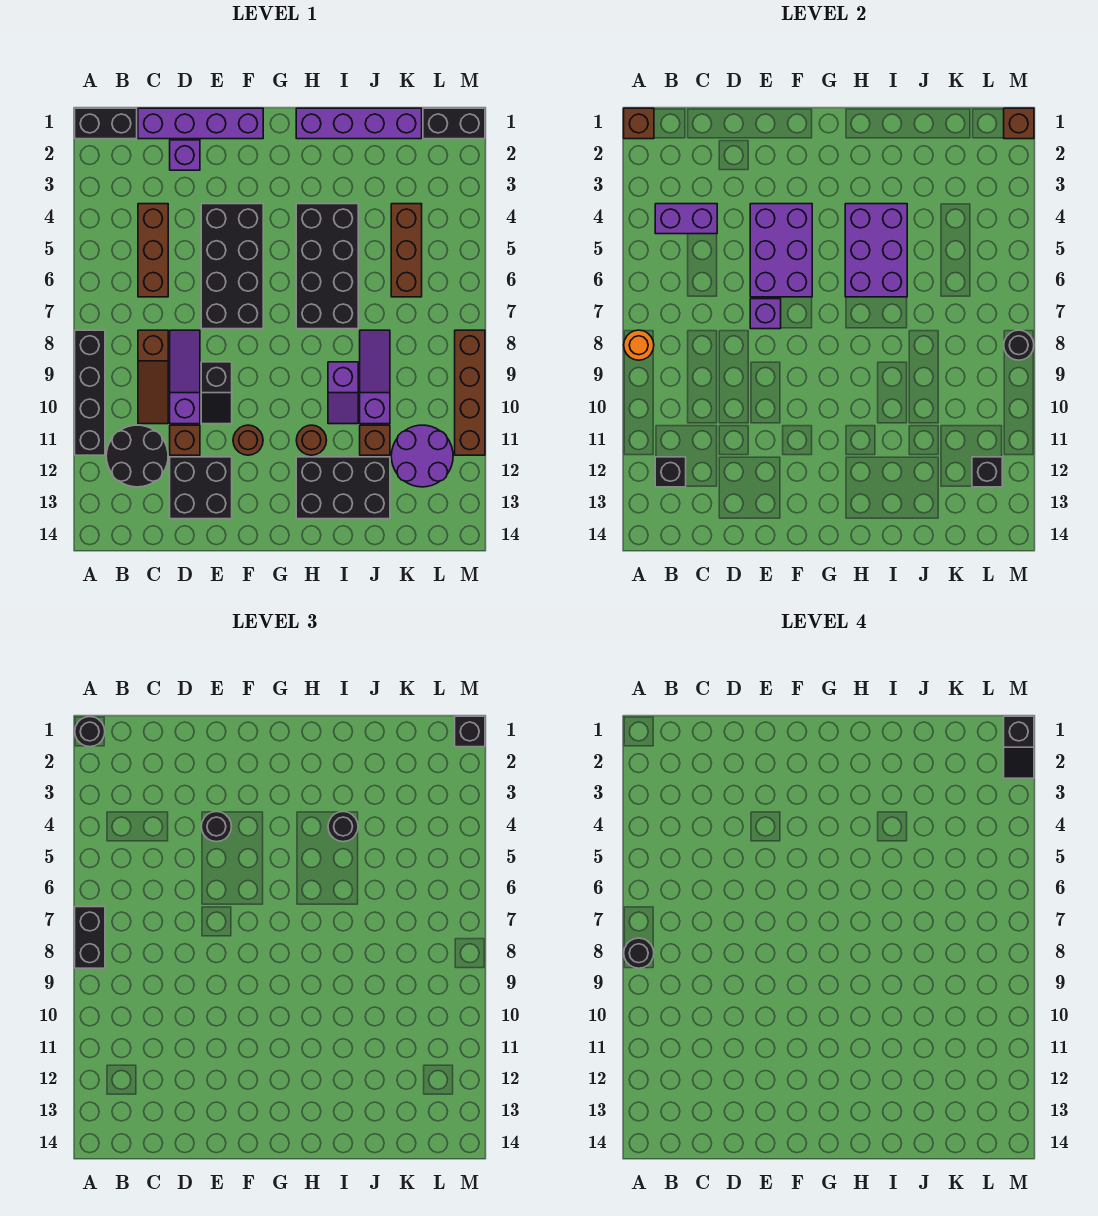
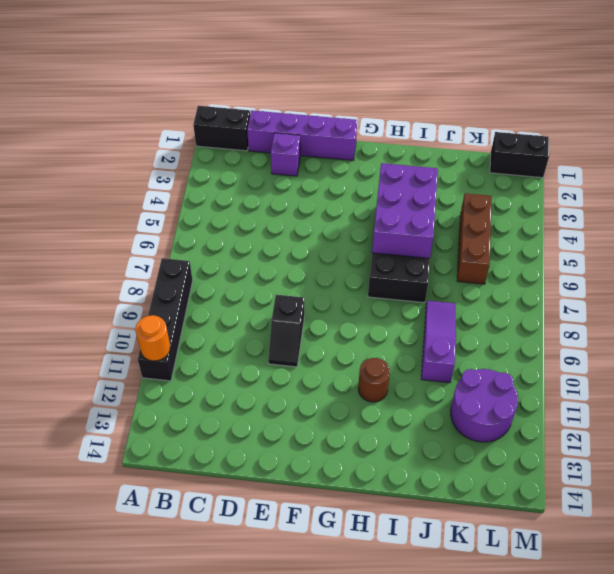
orange 1x1 round brick [136,315,170,361] -> orange 1x1 round brick moved to [624,330,654,360]
none -> black 2x2 round brick [106,425,168,487]
none -> brown 1x3 brick [138,204,168,297]
none -> brown 1x3 slope [138,330,168,424]
none -> purple 1x3 slope [170,330,200,424]

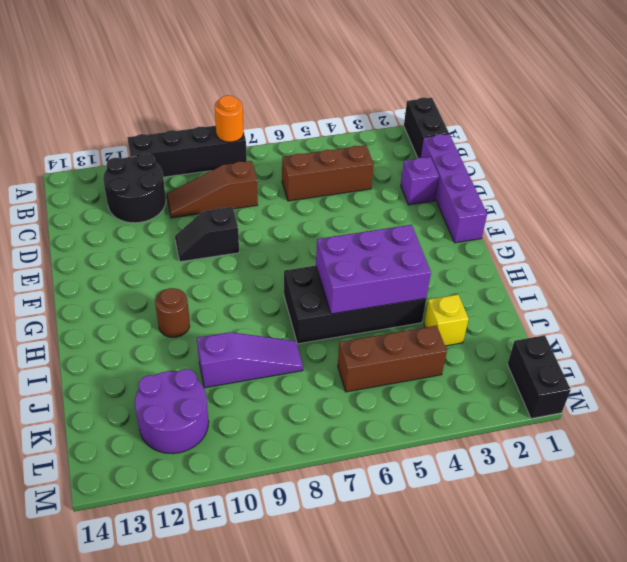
yellow 1x1 brick [424,295,469,346] -> none
none -> purple 1x3 slope [170,330,200,424]
none -> brown 1x1 brick [170,425,200,455]
none -> black 2x2 brick [170,457,232,519]
none -> black 2x4 brick [201,204,263,329]

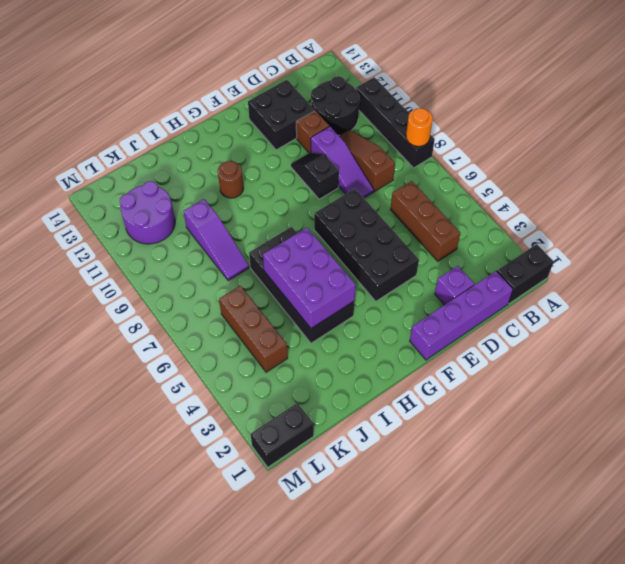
none -> brown 1x1 round brick [233,425,263,455]
none -> purple 1x4 brick [296,108,422,139]
none -> black 2x3 brick [296,457,390,519]
none -> purple 1x2 slope [328,362,358,424]

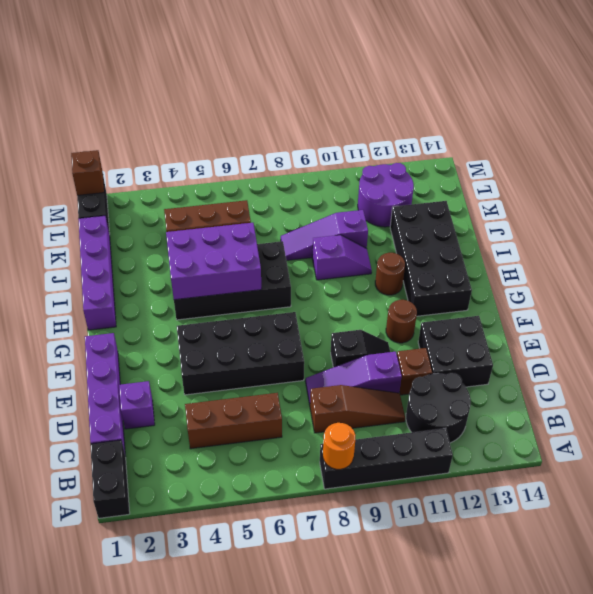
black 2x4 brick [390,201,472,316] -> black 2x3 brick [296,457,390,519]
none -> brown 1x1 brick [360,425,390,455]
none -> brown 1x4 brick [455,330,485,455]
none -> brown 1x1 brick [624,108,654,139]
none -> purple 1x2 brick [655,204,717,234]

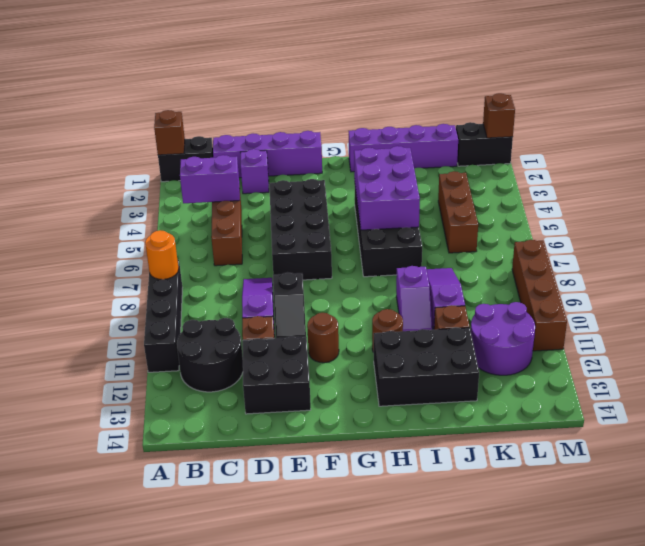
none -> brown 1x3 slope [138,330,168,424]
none -> black 1x1 brick [655,457,686,487]
none -> purple 2x3 brick [750,204,812,297]
none -> purple 1x1 brick [750,299,781,329]

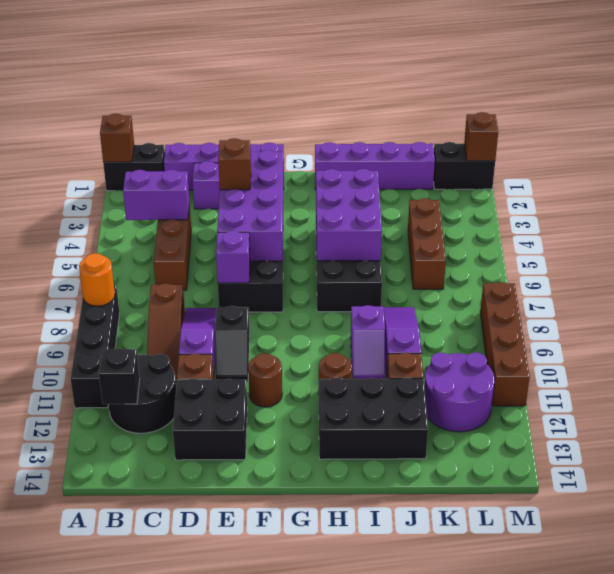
purple 2x4 brick [217,150,283,261] -> purple 2x3 brick [750,204,812,297]
brown 1x1 brick [218,138,251,190] -> black 1x1 round brick [201,812,231,842]
none -> black 1x1 brick [972,457,1002,487]
none -> black 1x1 round brick [1004,330,1034,360]
none -> black 1x1 round brick [75,717,105,747]
none -> black 1x2 brick [75,907,105,968]

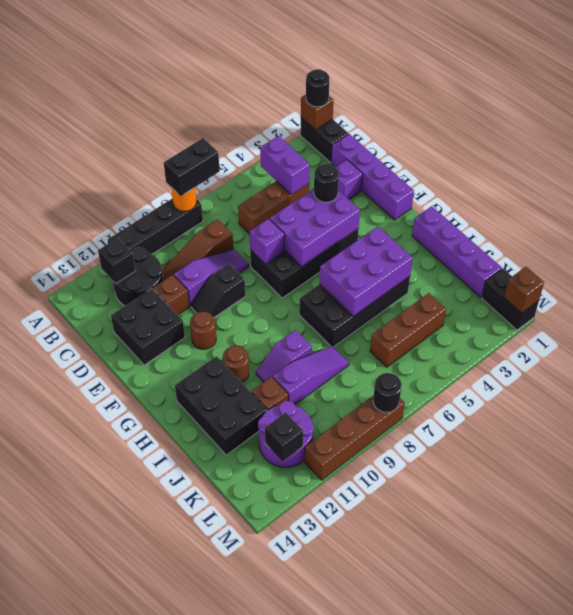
none -> black 1x1 round brick [328,812,358,842]
none -> black 1x1 brick [455,716,485,747]
none -> black 1x1 round brick [624,938,654,968]
none -> black 1x2 slope [1004,716,1034,778]

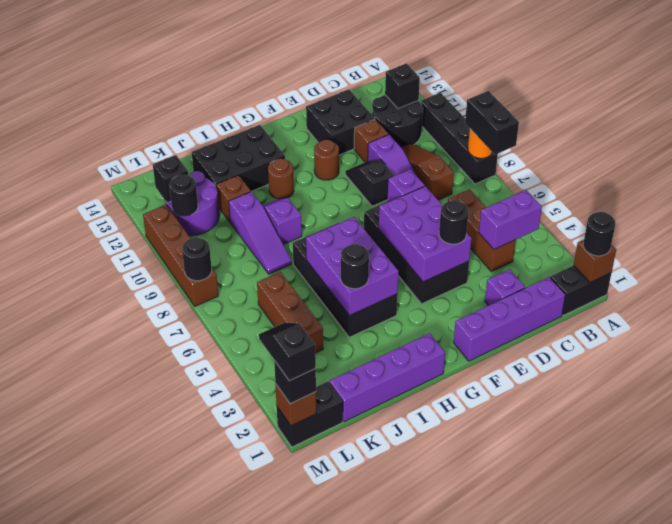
black 1x1 round brick [169,174,198,217] -> black 1x1 round brick moved to [624,938,654,968]

